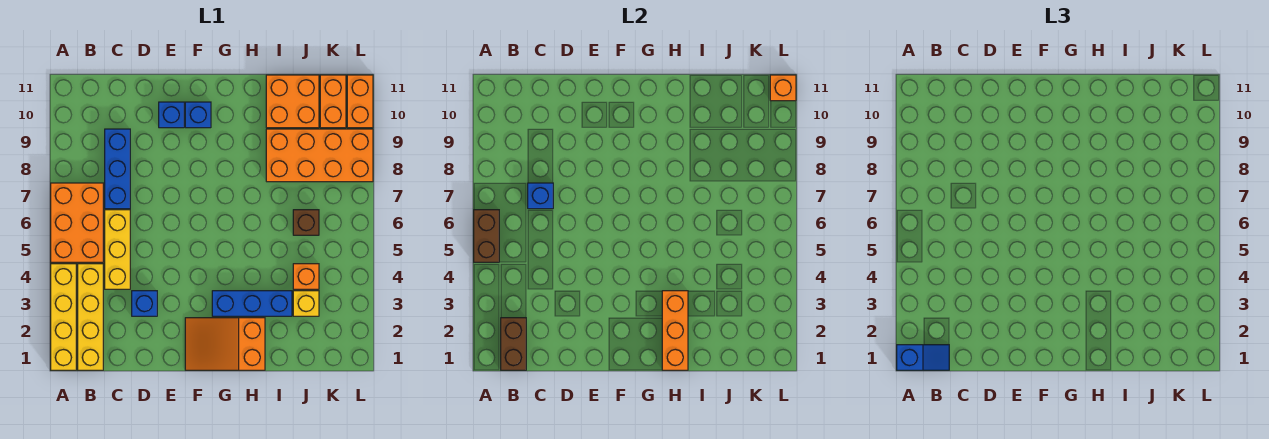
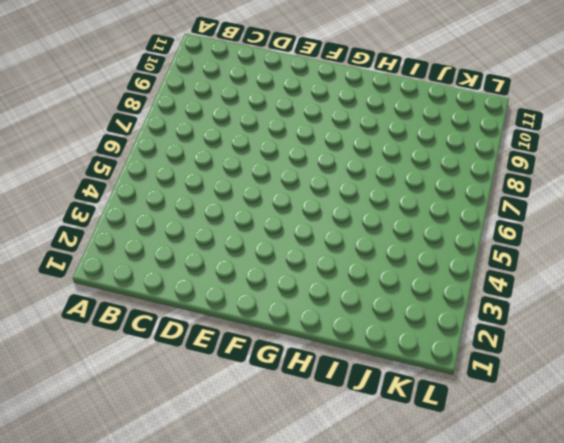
none -> yellow 1x4 brick [51,264,76,370]
none -> orange 2x3 brick [51,183,103,262]
none -> yellow 1x4 brick [78,264,103,370]

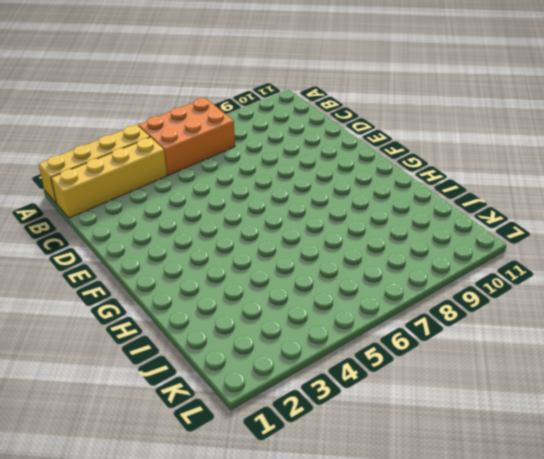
none -> yellow 1x3 brick [105,210,130,289]
none -> blue 1x3 brick [105,129,130,209]
none -> blue 1x1 brick [132,291,157,316]

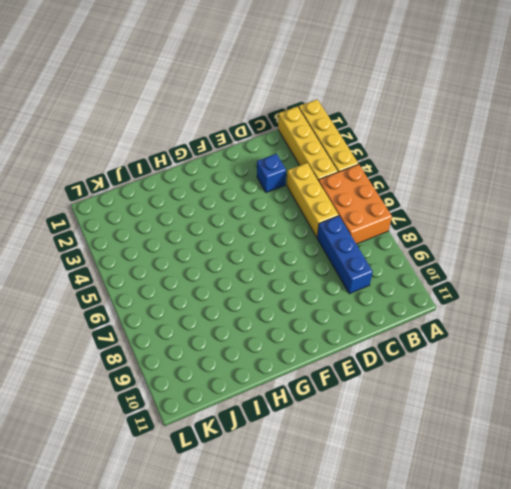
none -> blue 1x1 brick [159,102,184,128]
none -> orange 2x3 slope [185,318,265,370]
none -> blue 1x1 brick [185,102,211,128]

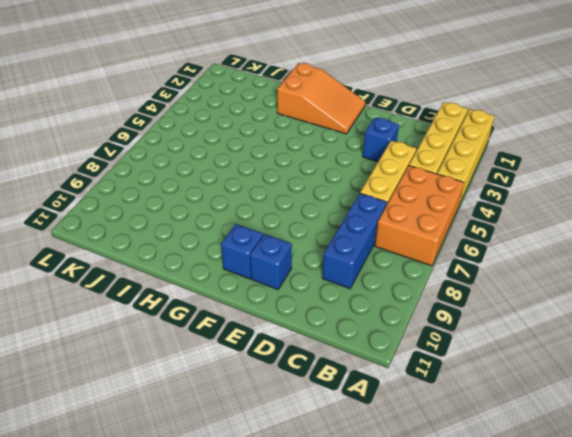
none -> blue 1x3 brick [212,291,292,316]
none -> orange 2x4 brick [266,129,373,182]
none -> orange 2x2 brick [266,75,319,128]

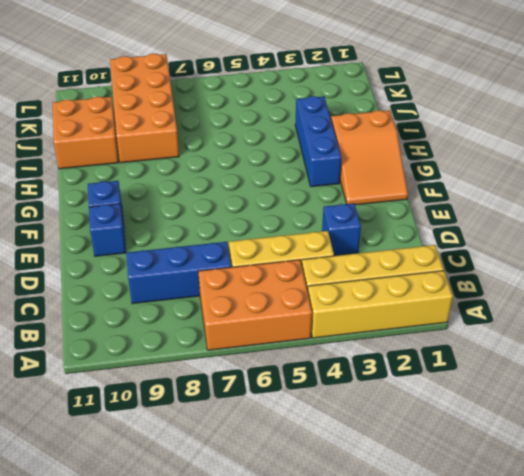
none -> yellow 1x1 brick [293,291,319,316]
none -> orange 1x1 brick [293,264,319,289]
none -> brown 1x1 brick [293,210,319,235]

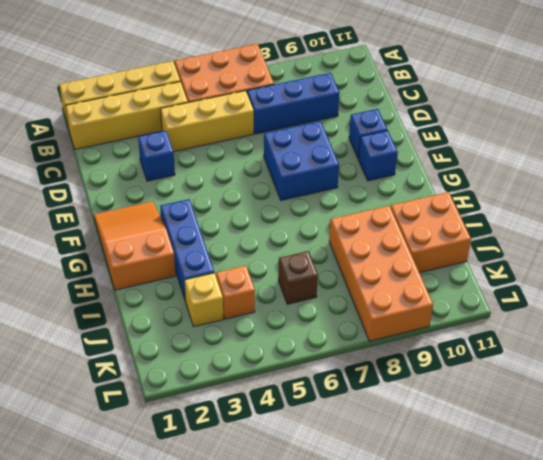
blue 2x2 brick [264,121,339,200] -> none
none -> orange 1x2 brick [320,75,346,128]
none -> orange 1x2 brick [347,75,373,128]
none -> brown 1x2 brick [474,210,499,262]

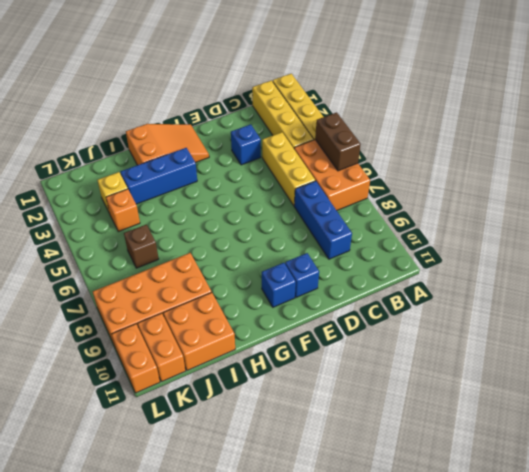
none -> brown 1x2 brick [501,318,526,370]
none -> blue 1x1 brick [528,183,553,209]
none -> orange 1x3 brick [662,291,688,370]

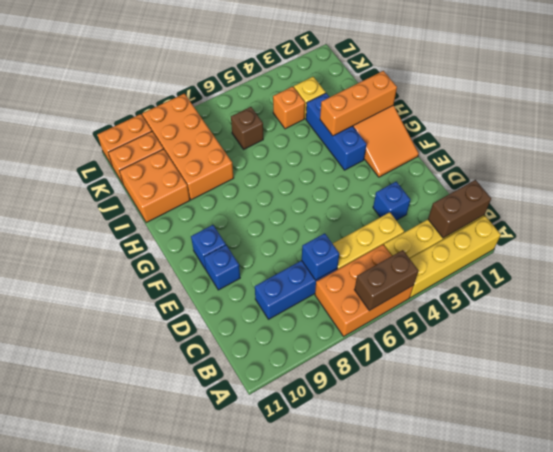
none -> orange 1x1 brick [770,75,796,101]
none -> blue 1x2 slope [897,345,949,370]

